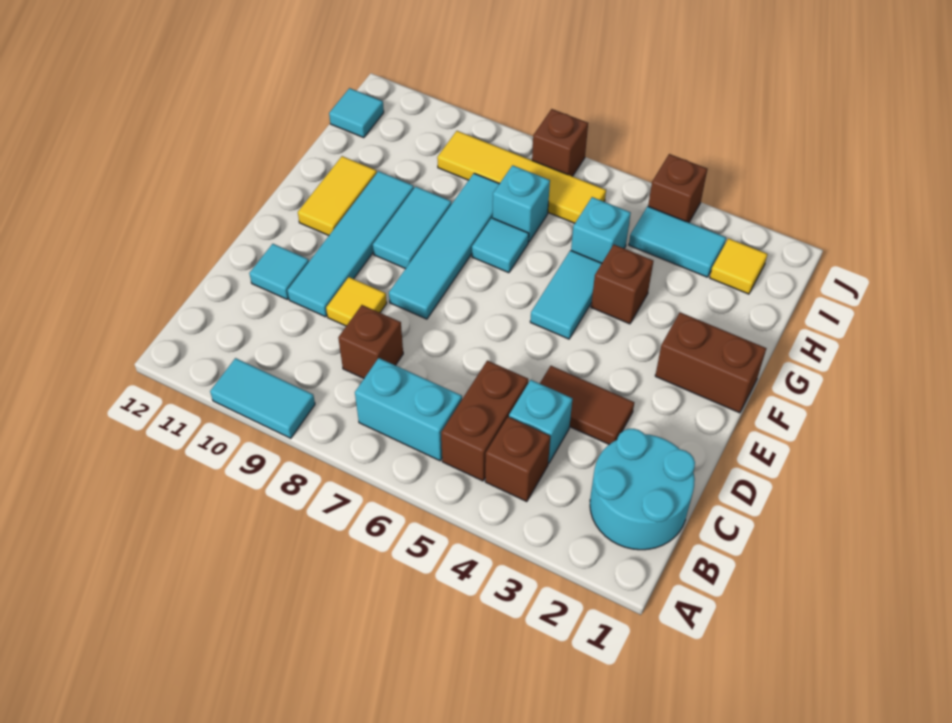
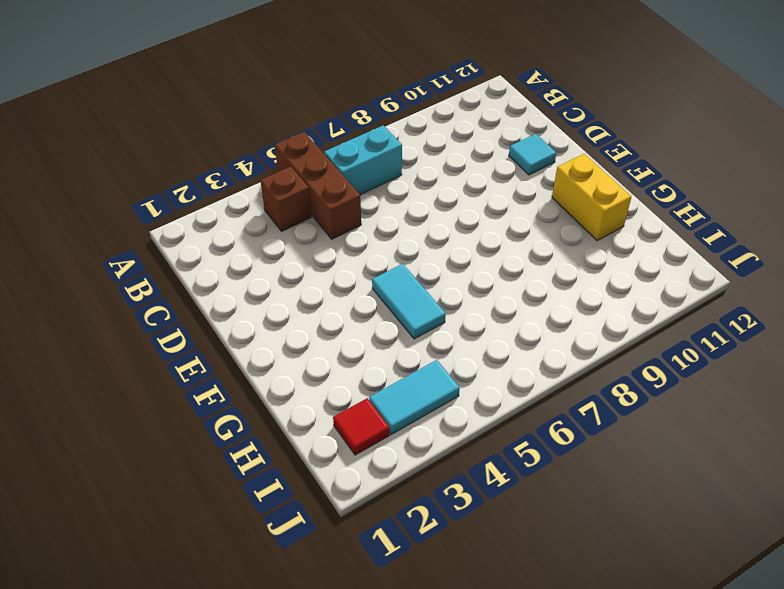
brown 1x3 brick [275,132,361,239] -> brown 1x2 brick [441,361,528,481]
yellow 1x2 brick [552,154,632,240] -> yellow 1x2 tile [298,156,377,235]
red 1x1 tile [333,398,390,455] -> yellow 1x1 tile [710,238,768,294]
none -> cyan 1x2 tile [210,358,315,438]
none -> cyan 2x2 round brick [590,429,695,550]
none -> cyan 1x1 brick [509,380,572,464]

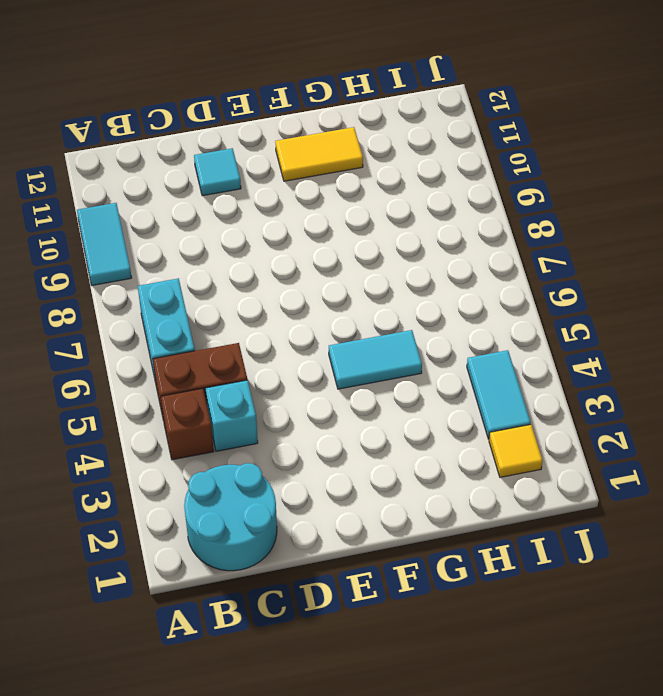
none -> brown 1x1 brick [338,305,403,378]
none -> brown 1x2 tile [540,366,634,445]
none -> yellow 1x1 tile [326,277,387,326]

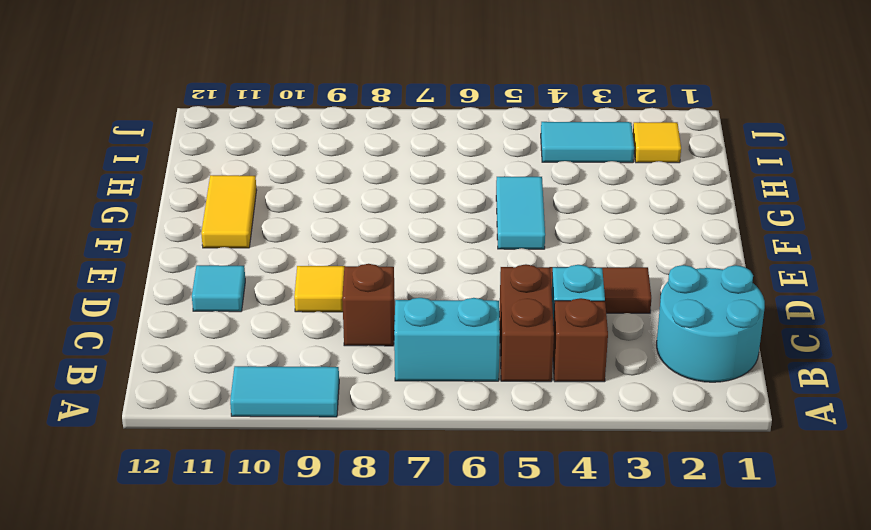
none -> cyan 1x4 tile [287,171,414,317]
none -> cyan 1x4 tile [389,173,499,319]
none -> brown 1x2 brick [655,312,766,413]

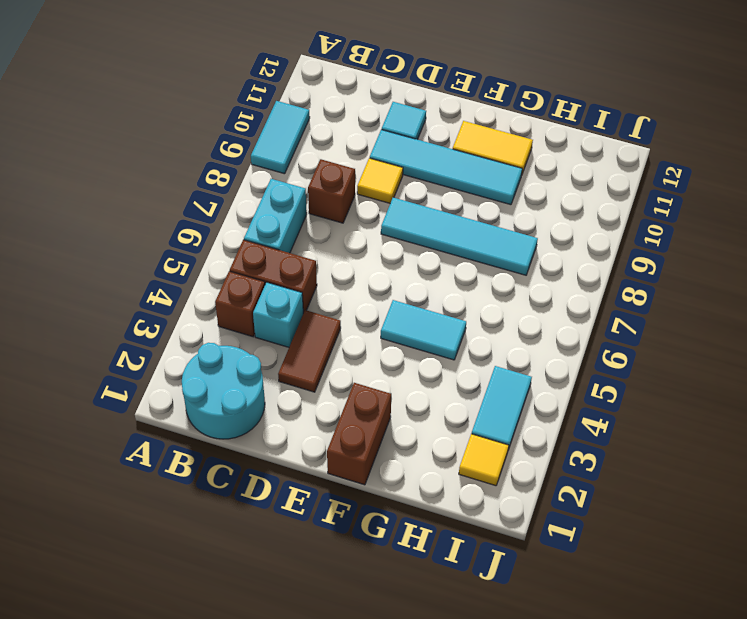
none -> cyan 1x2 tile [373,187,451,269]
none -> brown 1x1 brick [591,245,653,324]
none -> cyan 1x1 tile [472,218,529,273]

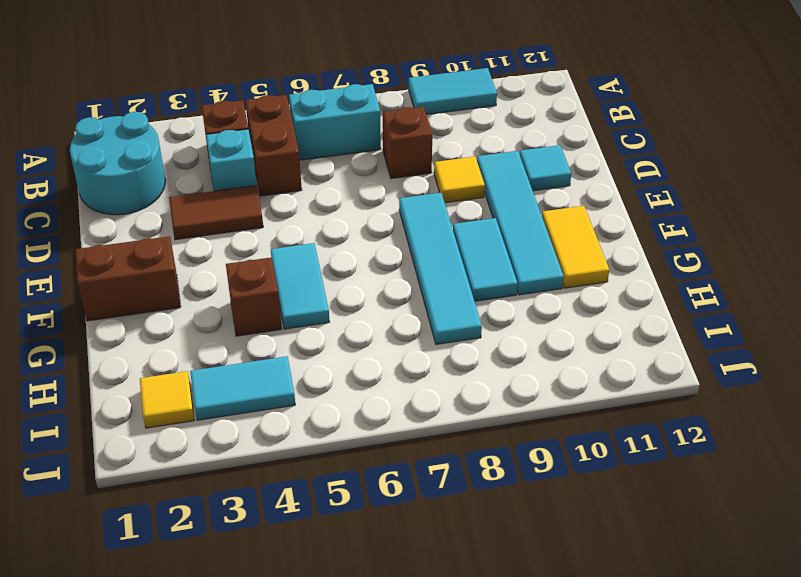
none -> cyan 1x1 tile [472,218,529,273]
none -> cyan 1x1 brick [571,197,631,263]
none -> cyan 1x1 brick [493,165,550,242]

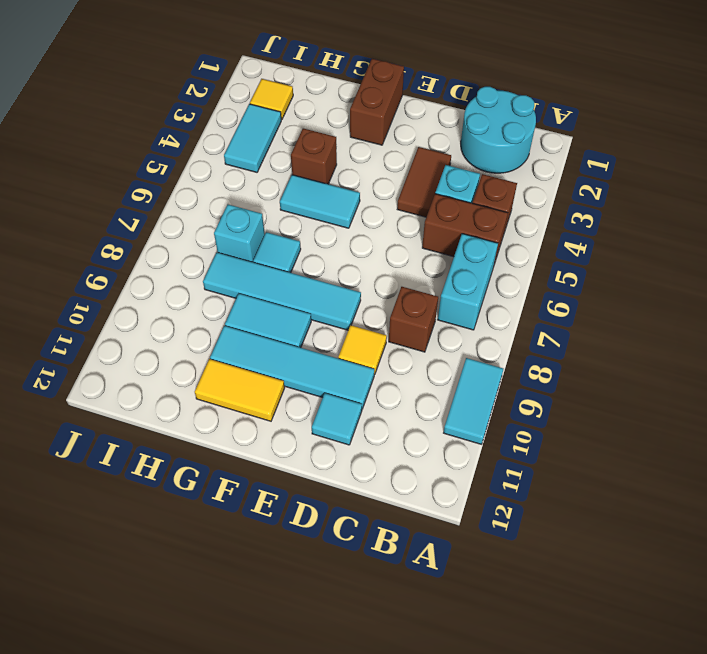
none -> cyan 1x1 brick [571,197,631,263]
none -> yellow 1x4 tile [437,131,606,223]
none -> cyan 1x1 tile [329,88,384,138]

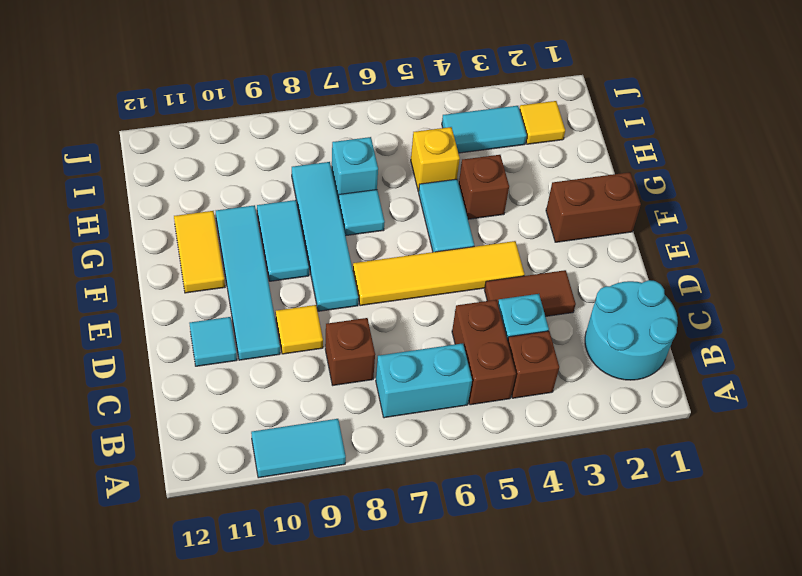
yellow 1x4 tile [353,241,525,306] -> yellow 1x4 tile moved to [437,131,606,223]
yellow 1x1 brick [411,127,460,191] -> cyan 1x1 brick [571,197,631,263]
none -> cyan 1x1 tile [329,88,384,138]
none -> brown 1x1 brick [648,154,707,222]
none -> brown 1x1 brick [532,109,588,176]

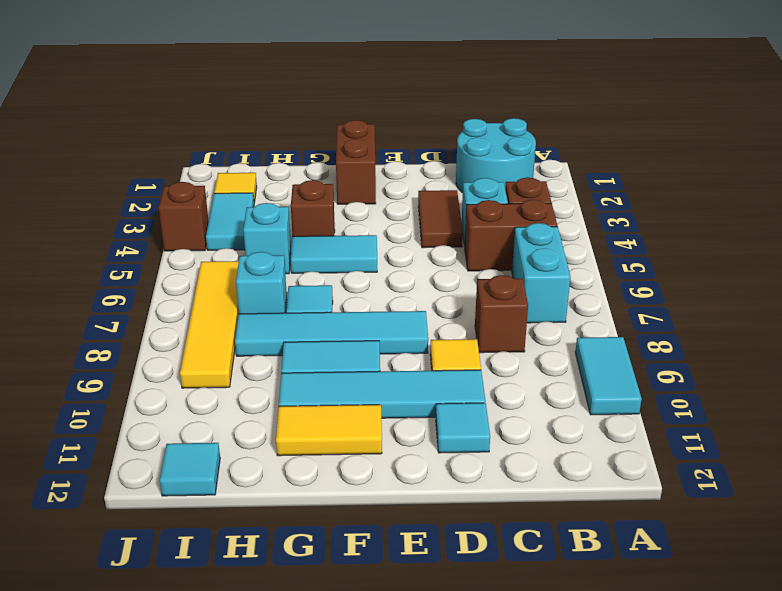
none -> brown 1x1 brick [532,109,588,176]

